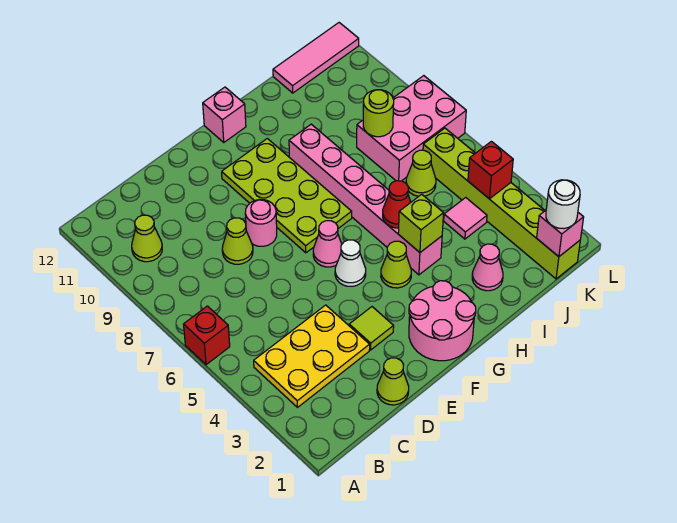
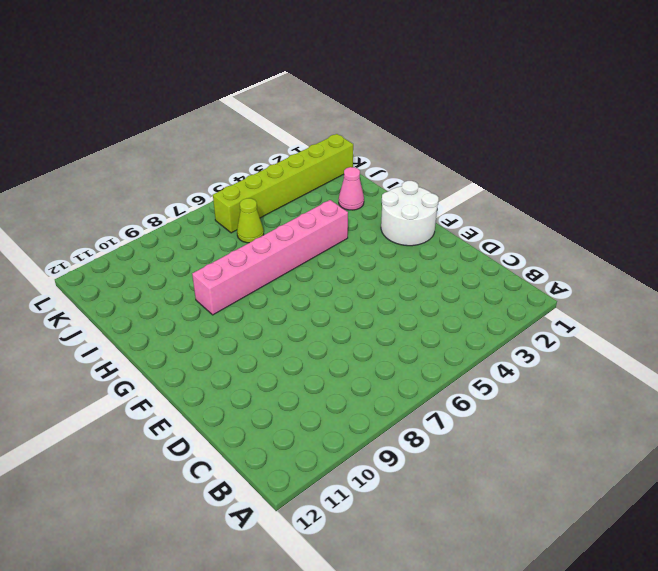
white 2x2 round brick [381,181,439,246] -> pink 2x2 round brick [409,281,476,361]
none -> red 1x1 brick [184,306,230,365]
none -> yellow 2x3 plate [254,305,370,407]
none -> lime 1x1 cone [132,215,162,262]

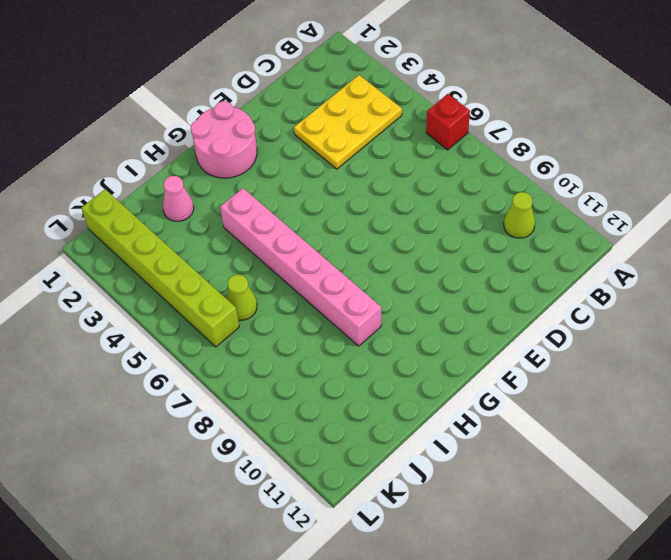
none -> lime 1x1 cone [377,358,409,405]
none -> lime 1x1 cone [222,218,253,264]
none -> lime 1x1 tile [349,307,394,350]

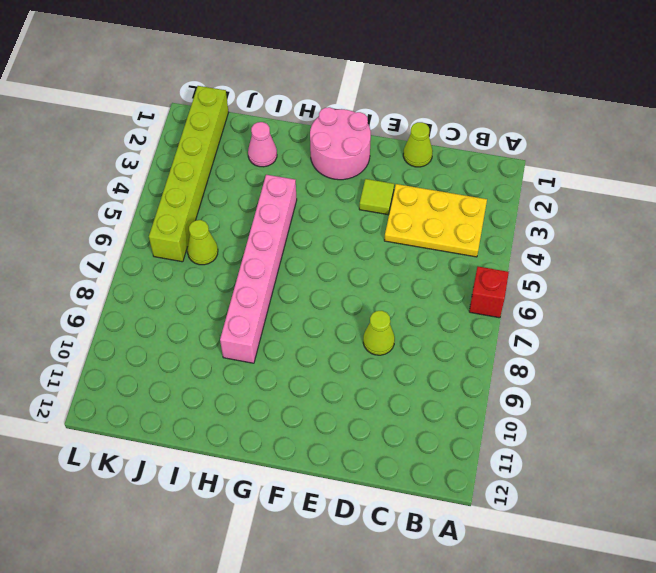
none -> lime 1x1 cone [132,215,162,262]
none -> pink 1x1 round brick [245,200,277,246]
none -> white 1x1 cone [335,240,366,286]

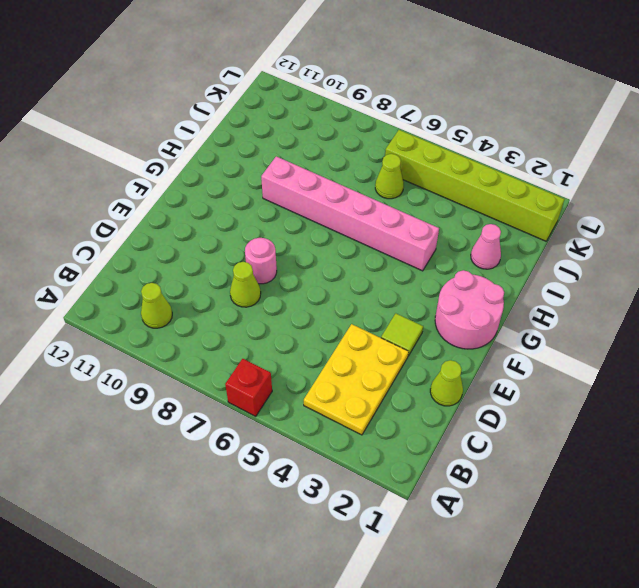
none -> white 1x1 cone [335,240,366,286]
none -> pink 1x1 cone [313,221,342,267]
none -> lime 2x4 plate [222,138,352,253]

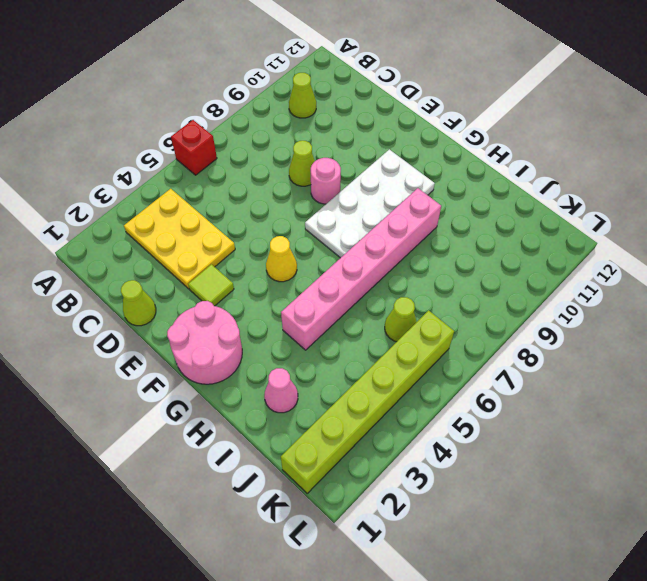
yellow 1x1 cone [266,236,297,282] -> white 1x1 cone [335,240,366,286]
white 2x4 plate [305,149,435,258] -> lime 2x4 plate [222,138,352,253]
none -> pink 1x1 cone [313,221,342,267]
none -> lime 1x1 cone [381,241,411,288]
none -> pink 1x1 brick [203,87,246,142]

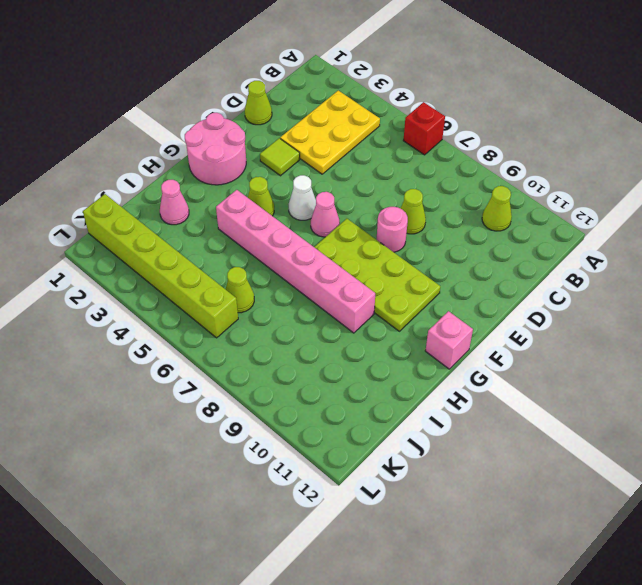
none -> pink 1x1 tile [444,198,487,239]
none -> pink 2x3 brick [357,76,466,181]
none -> pink 1x3 tile [273,23,359,93]

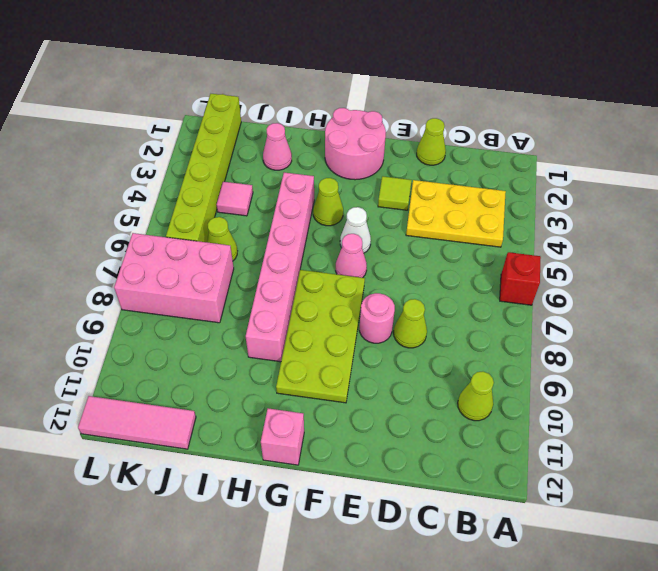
none -> lime 1x1 brick [398,194,444,252]
none -> red 1x1 cone [383,181,411,228]
none -> lime 1x1 round brick [363,90,394,137]

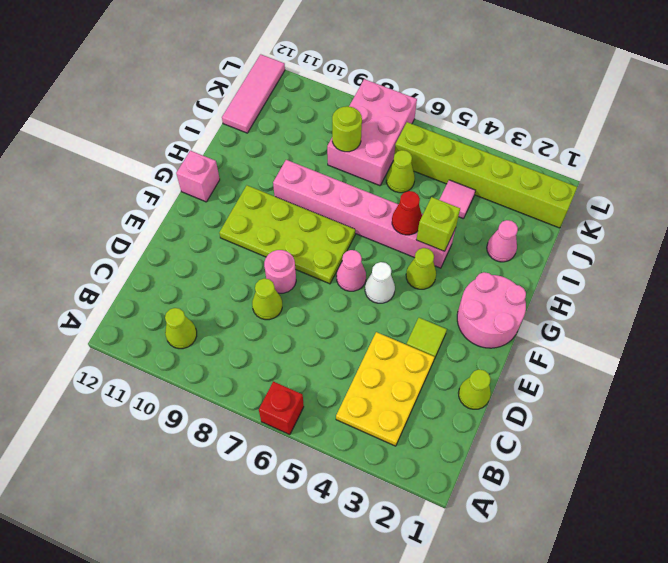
none -> pink 1x1 brick [537,210,584,257]
none -> red 1x1 brick [468,141,513,199]
none -> white 1x1 round brick [546,180,580,228]

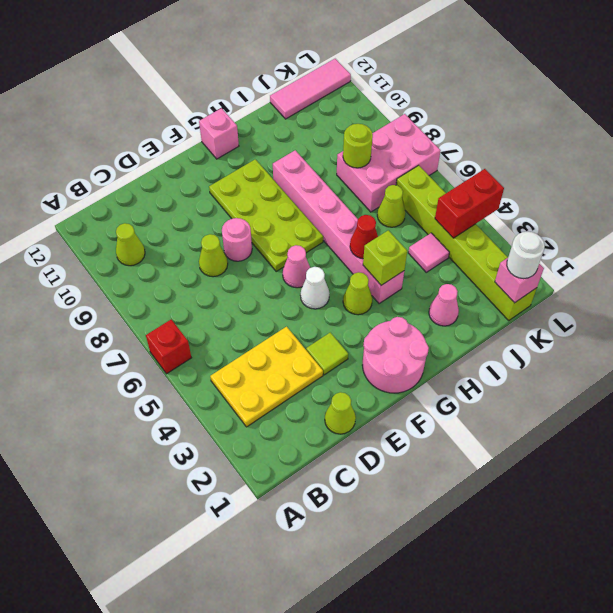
red 1x2 brick [435,169,504,238] -> red 1x1 brick [468,141,513,199]

